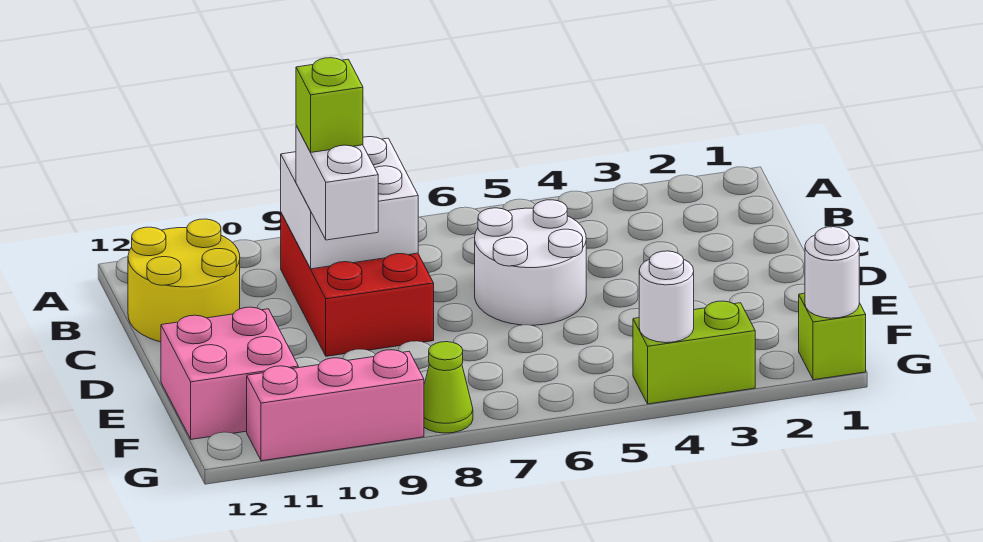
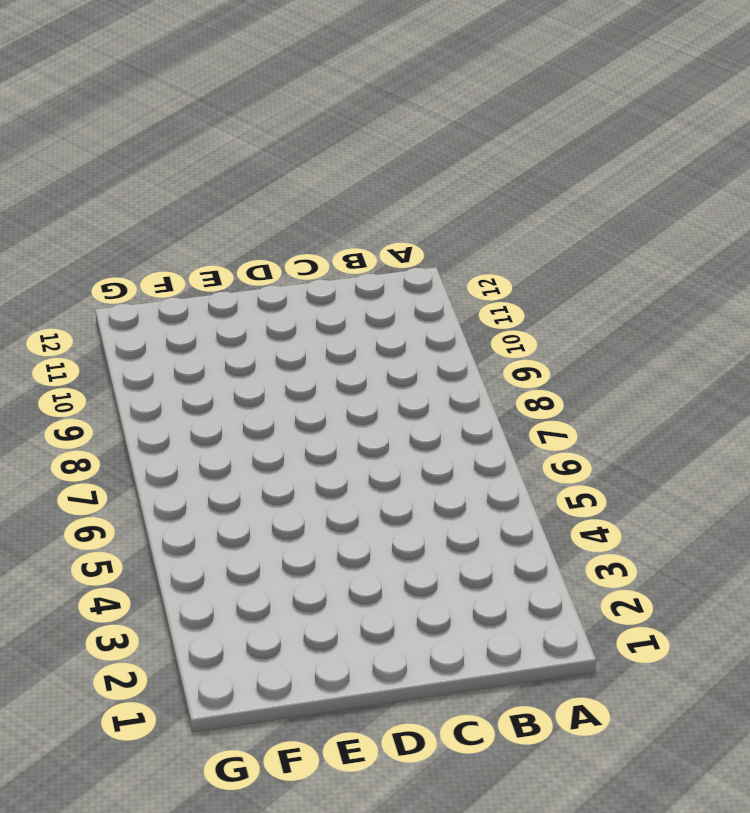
none -> red 2x3 brick [281,213,434,356]
none -> yellow 2x2 round brick [128,219,240,342]
none -> white 2x2 round brick [475,200,586,325]

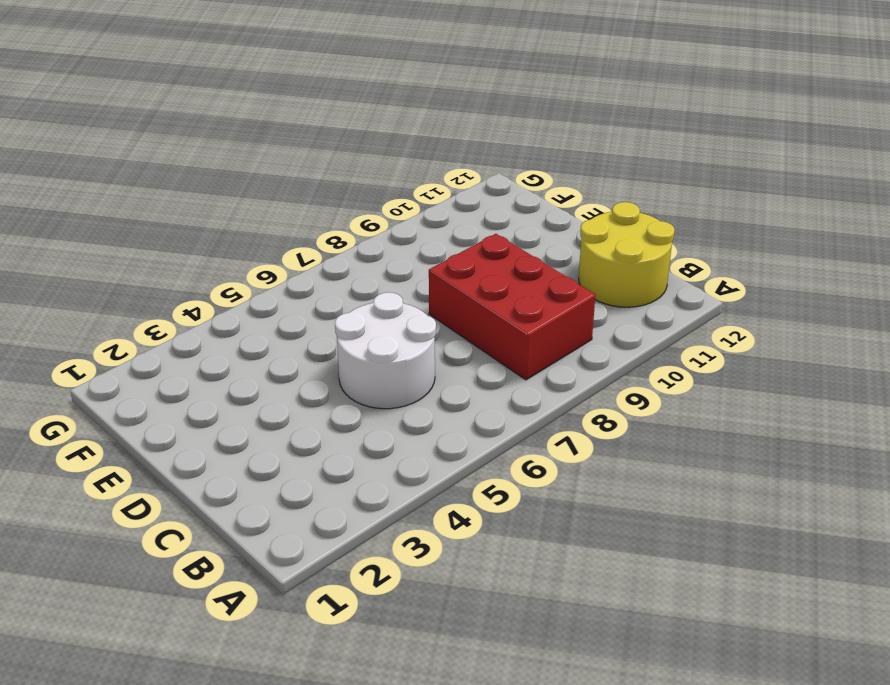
none -> pink 2x2 brick [161,307,298,439]
none -> lime 1x1 brick [799,293,866,380]
none -> lime 1x2 brick [633,301,755,404]

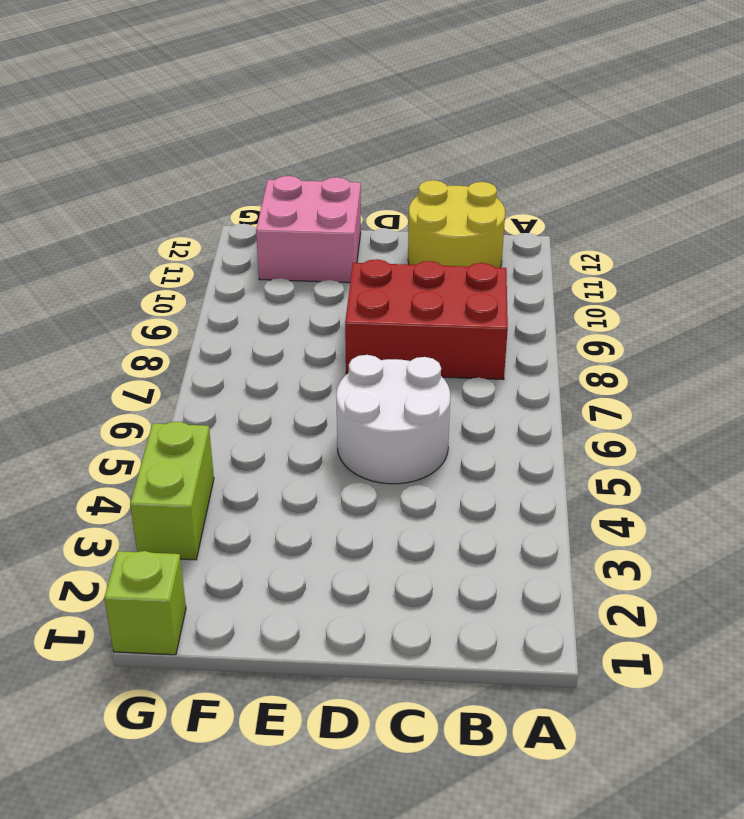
none -> lime 1x1 cone [424,342,473,433]
none -> pink 1x3 brick [247,350,424,461]
none -> white 2x2 brick [281,137,418,269]

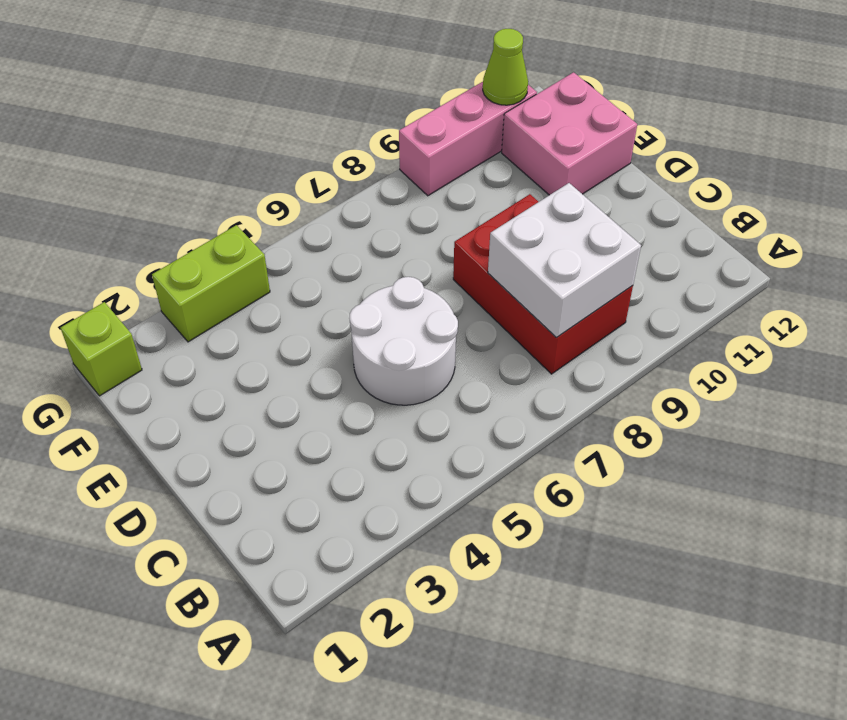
lime 1x1 cone [483,29,528,105] -> lime 1x1 cone moved to [424,342,473,433]
none -> yellow 2x2 round brick [128,219,240,342]
none -> white 1x1 round brick [805,227,859,318]
none -> white 1x1 round brick [639,251,694,343]

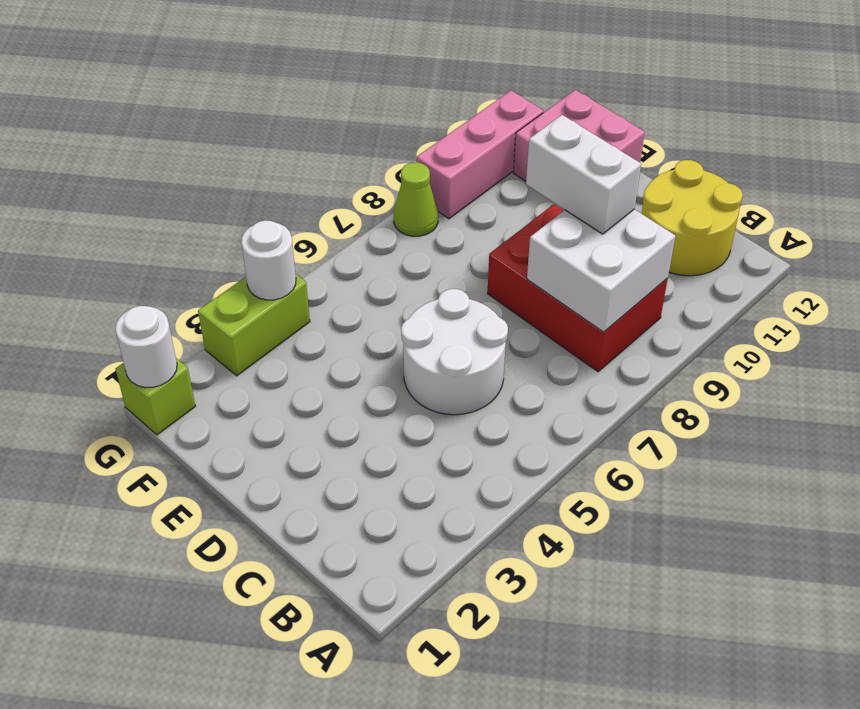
none -> lime 1x1 brick [296,58,363,152]

